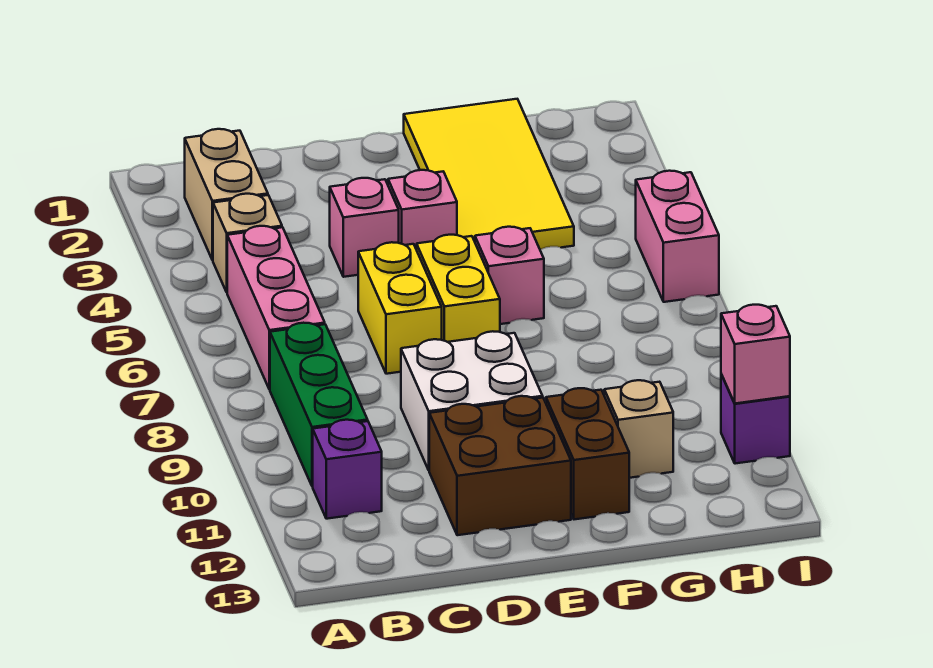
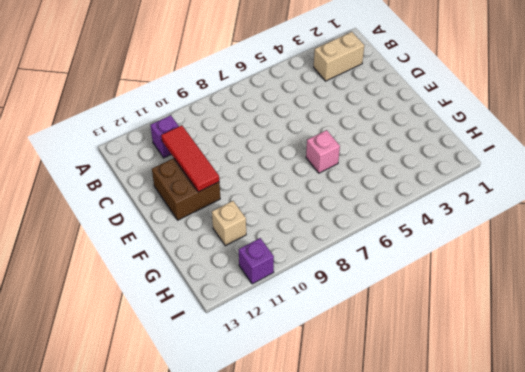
red 1x3 tile [161,125,219,192] -> none
none -> tan 1x1 brick [213,194,282,292]
none -> pink 1x3 brick [227,226,325,390]
none -> green 1x3 brick [270,323,368,486]

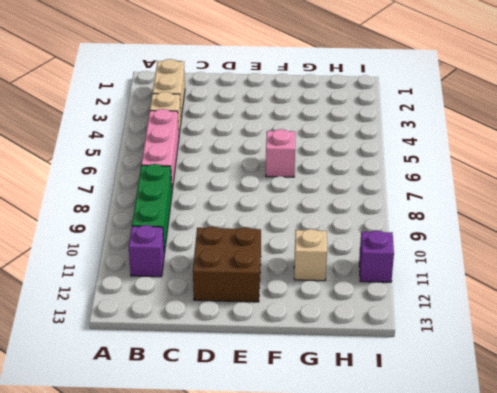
none -> pink 1x1 brick [330,178,399,277]
none -> yellow 1x2 brick [358,242,442,374]
none -> white 2x2 brick [401,331,543,470]

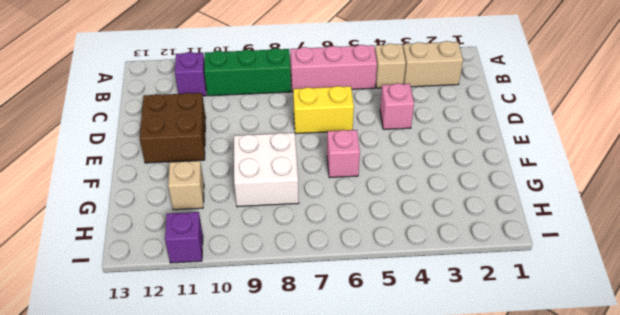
white 2x2 brick [234,133,299,207] -> white 2x2 brick moved to [401,331,543,470]
none -> pink 1x1 brick [388,170,457,250]
none -> yellow 1x2 brick [417,235,500,342]
none -> yellow 2x4 tile [404,99,574,250]

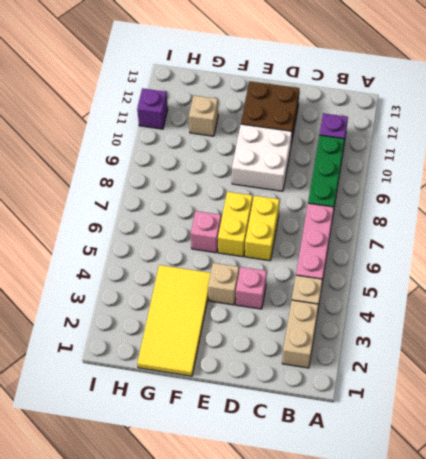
tan 1x1 brick [208,263,239,305] -> pink 1x1 brick [388,170,457,250]
none -> brown 1x2 brick [546,388,629,519]
none -> pink 1x2 brick [636,171,719,302]
none -> pink 1x1 brick [721,305,790,403]

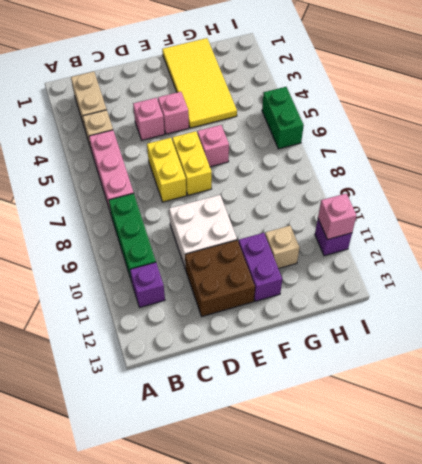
purple 1x2 brick [239,233,282,301] -> brown 1x2 brick [546,388,629,519]
green 1x2 brick [262,87,304,149] -> pink 1x2 brick [636,171,719,302]

